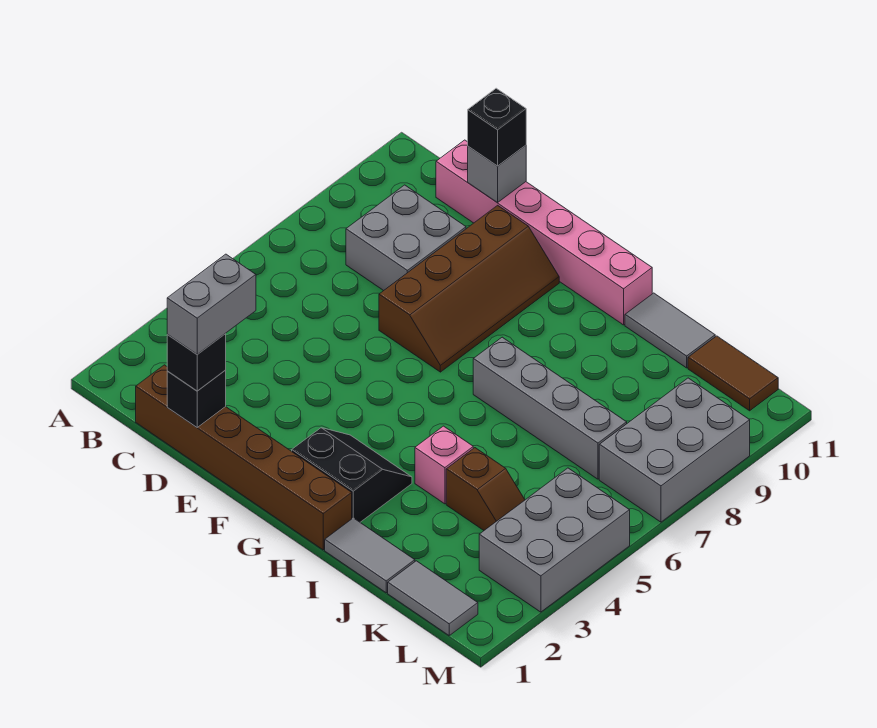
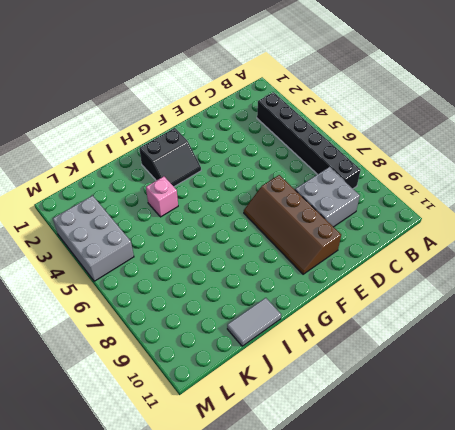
black 1x6 brick [257,92,361,189] -> none
none -> brown 1x6 brick [136,365,352,550]
none -> pink 1x6 brick [436,140,652,325]
none -> grey 1x4 brick [473,337,627,479]

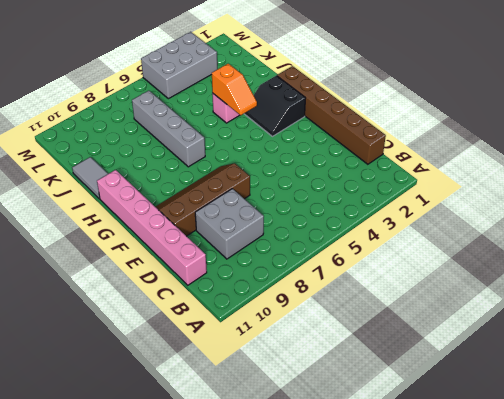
orange 1x2 slope [212,64,257,115] -> none
none -> grey 1x2 tile [325,518,415,593]
none -> brown 1x2 slope [446,448,525,530]
none -> grey 1x2 tile [388,561,478,635]

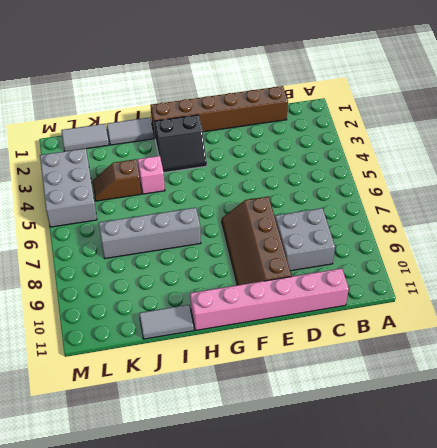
none -> brown 1x2 tile [688,336,778,411]
none -> grey 2x3 brick [599,378,750,522]
none -> black 1x1 brick [167,370,226,427]

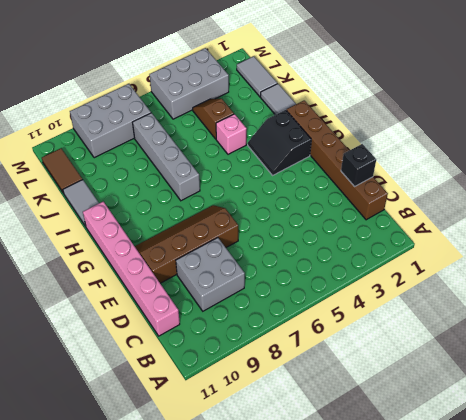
none -> grey 1x1 brick [468,145,526,203]
none -> black 1x1 brick [167,334,226,391]
none -> black 1x1 brick [468,88,526,166]

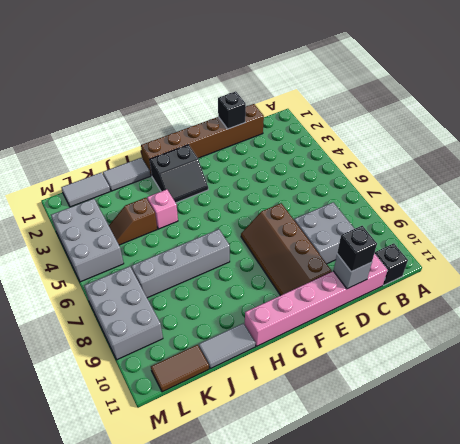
black 1x1 brick [375,243,408,285] -> black 1x1 brick moved to [167,334,226,391]
none -> grey 1x2 brick [167,254,256,354]

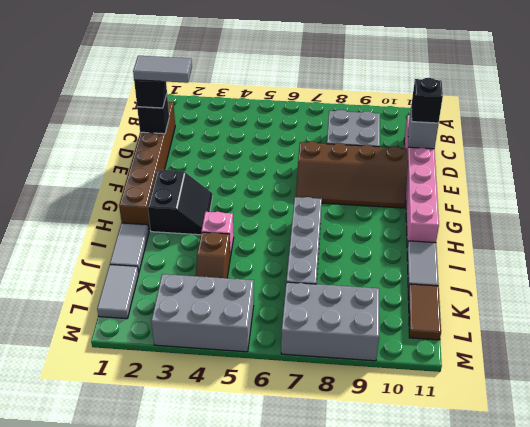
grey 1x2 tile [133,56,192,83] -> grey 1x2 brick [167,254,256,354]

